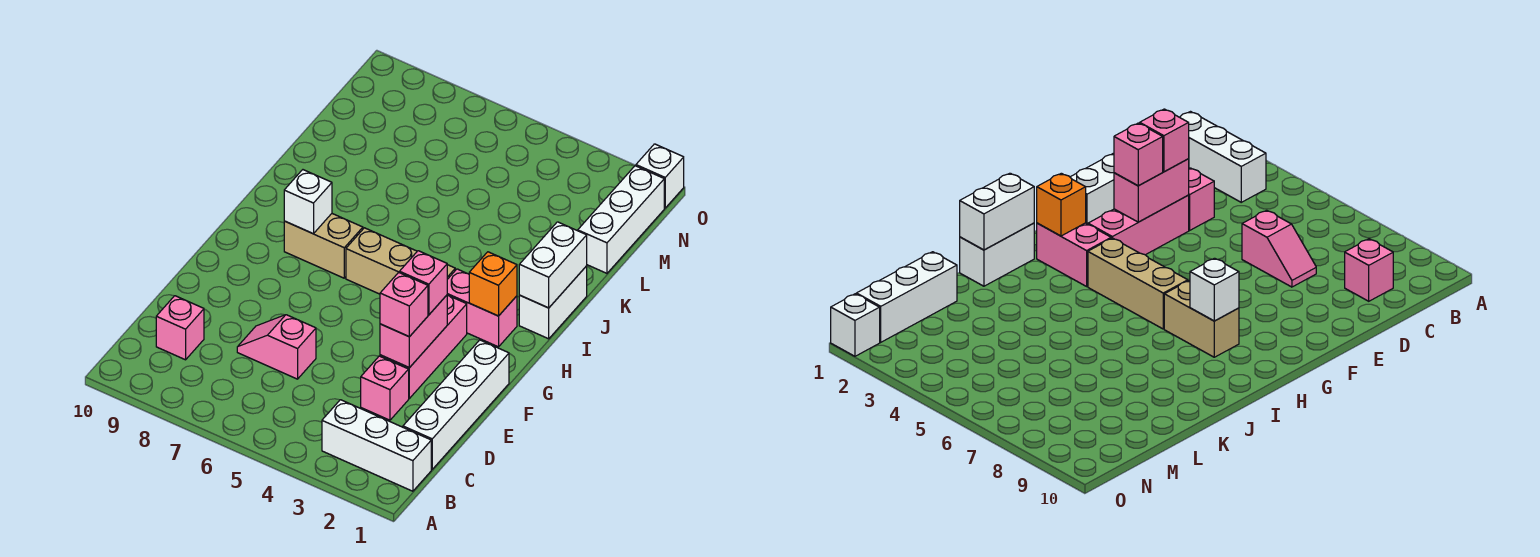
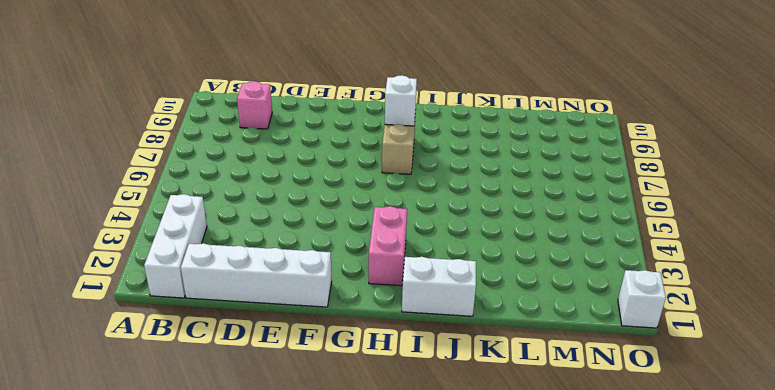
none -> pink 1x1 brick [361,356,409,420]
none -> pink 1x2 slope [237,315,316,379]
none -> pink 1x3 brick [380,295,467,398]

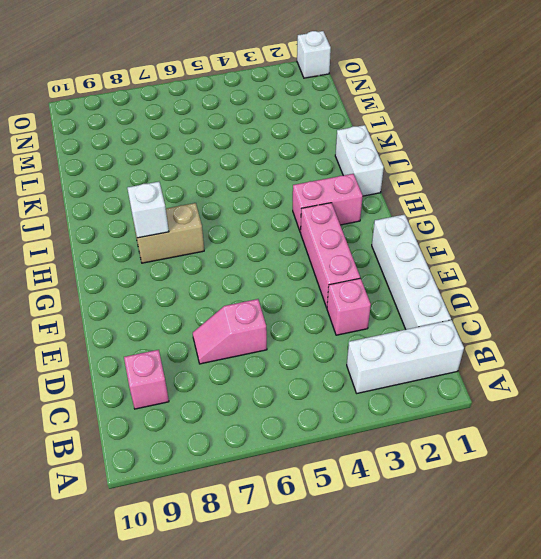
none -> tan 1x3 brick [346,228,455,294]
none -> white 1x3 brick [578,166,664,273]
none -> pink 1x2 brick [380,295,447,368]

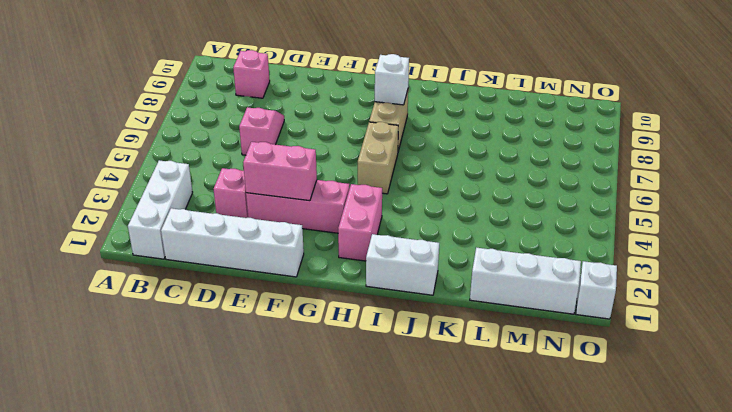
tan 1x2 brick [358,122,398,194] -> tan 1x3 brick [346,228,455,294]
none -> orange 1x1 brick [469,252,517,316]
none -> white 1x2 brick [519,222,587,308]
none -> pink 1x1 brick [380,272,428,337]

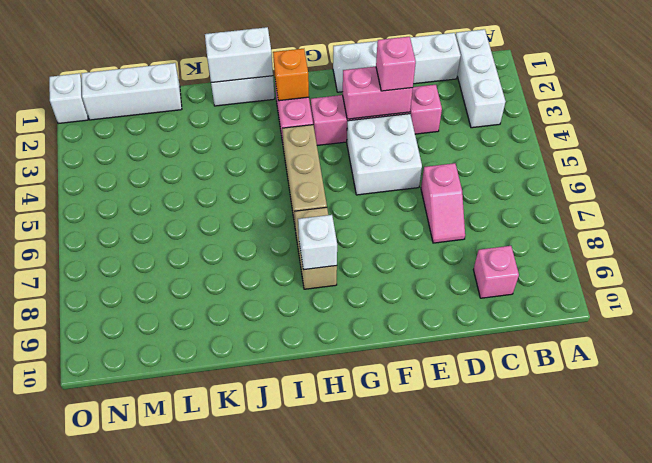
white 2x2 brick [347,114,422,195] -> none
none -> pink 1x1 brick [399,251,447,315]

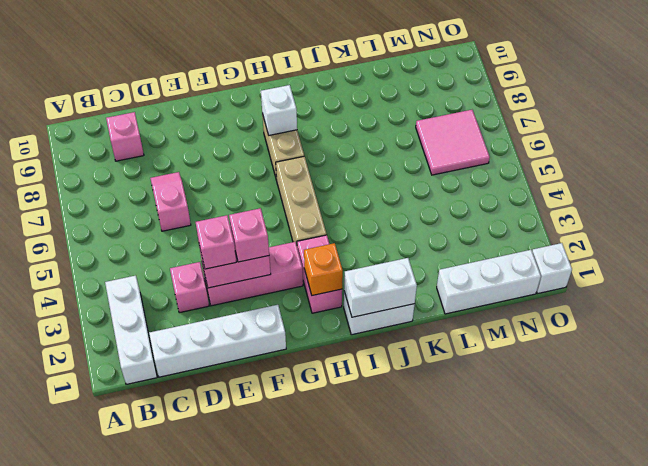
pink 2x2 tile [416,110,490,175] -> none

